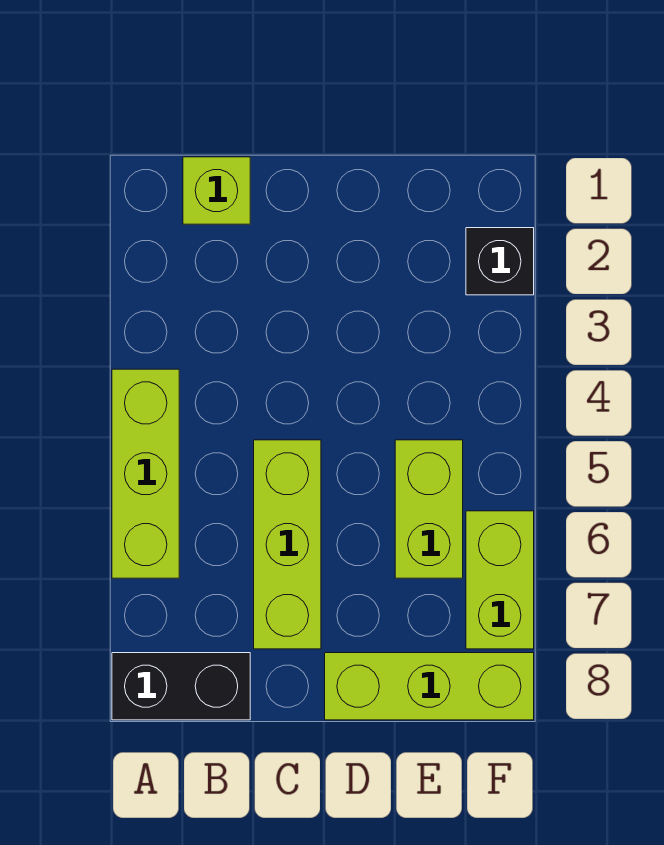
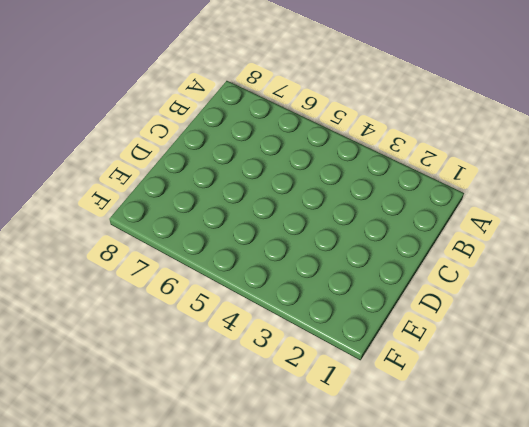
none -> lime 1x3 brick [112,369,179,578]
none -> black 1x2 brick [112,653,250,720]

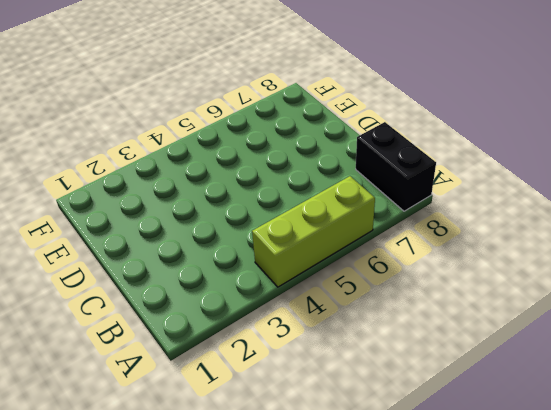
none -> lime 1x1 brick [183,157,250,224]
none -> lime 1x3 brick [254,440,321,649]

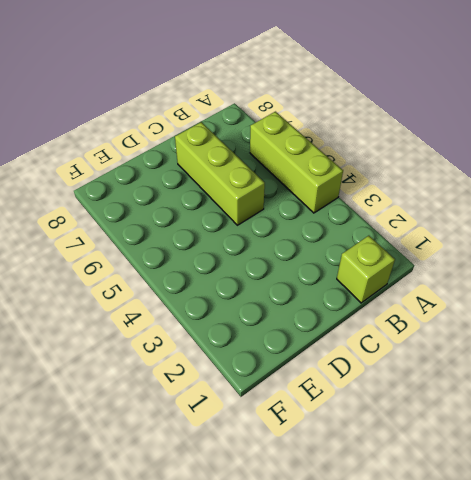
none -> black 1x2 brick [112,653,250,720]
none -> lime 1x3 brick [325,653,534,720]

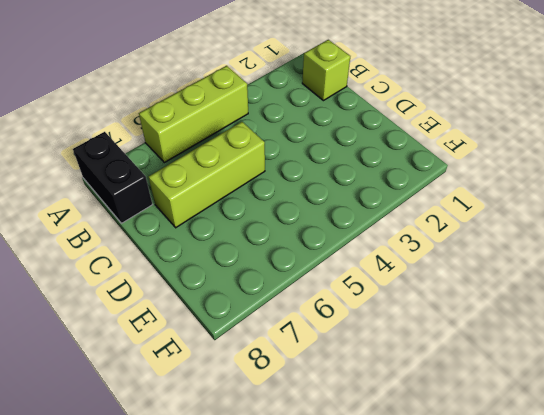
none -> lime 1x3 brick [325,653,534,720]
none -> lime 1x2 brick [395,440,463,578]

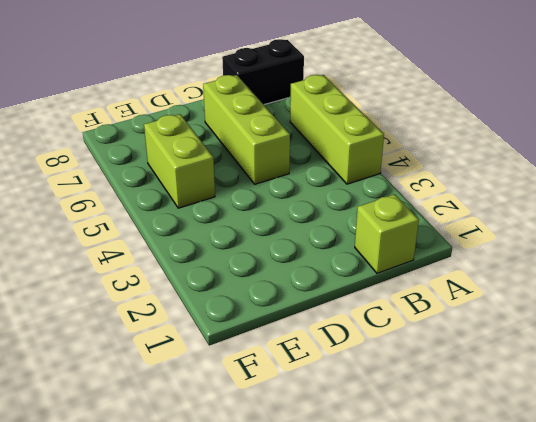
none -> lime 1x3 brick [325,653,534,720]
none -> black 1x1 brick [466,228,534,295]

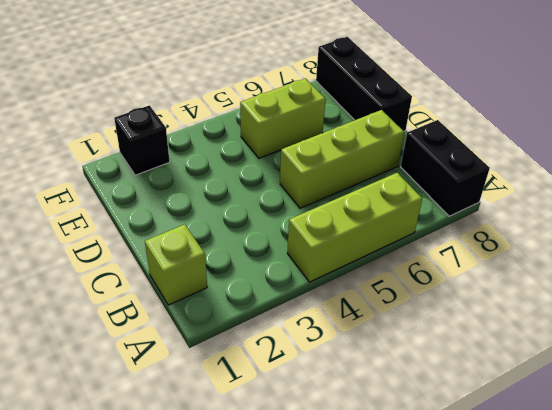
black 1x3 brick [316,37,412,131] -> lime 1x3 brick [325,653,534,720]
none -> lime 1x2 brick [466,511,534,649]

